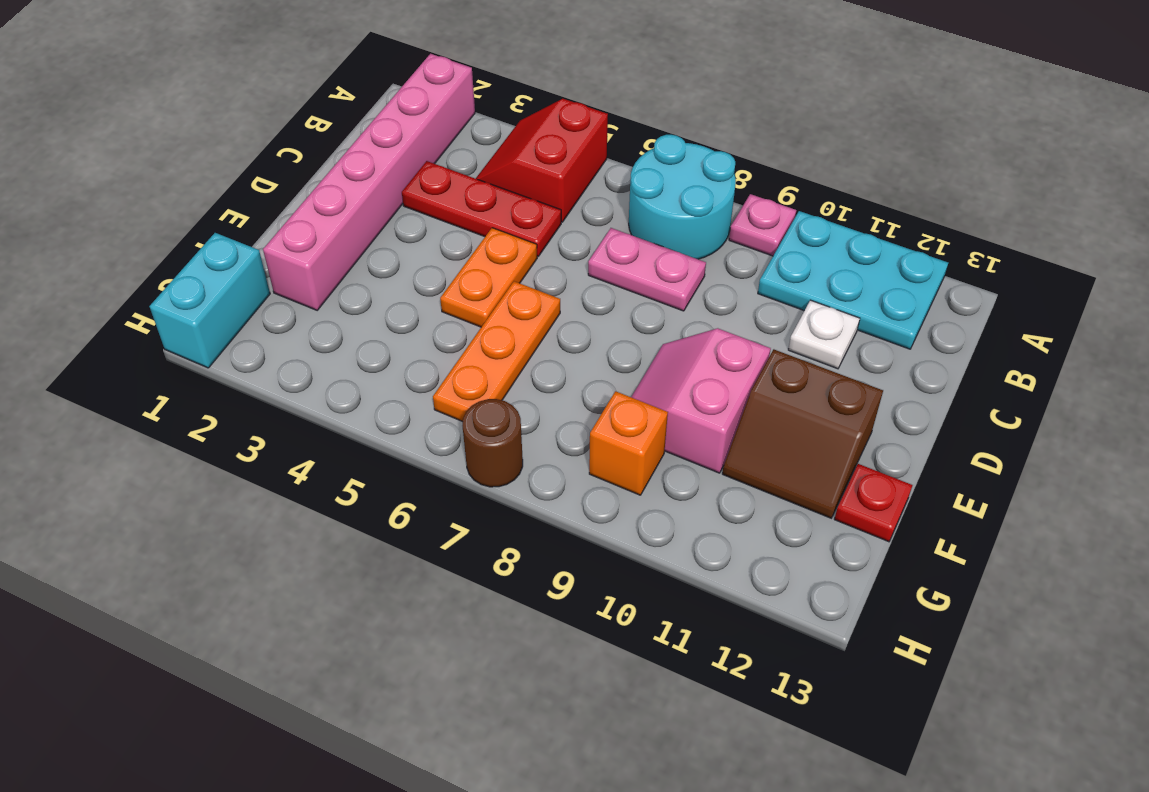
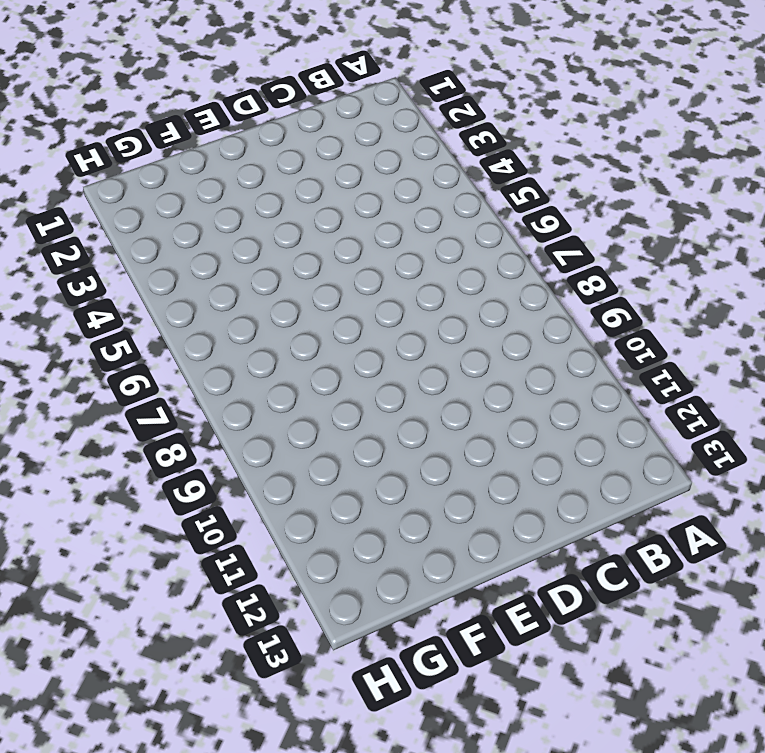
none -> pink 1x6 brick [263,54,475,310]
none -> red 2x2 slope [476,99,608,222]
none -> cyan 2x2 round brick [629,135,736,259]

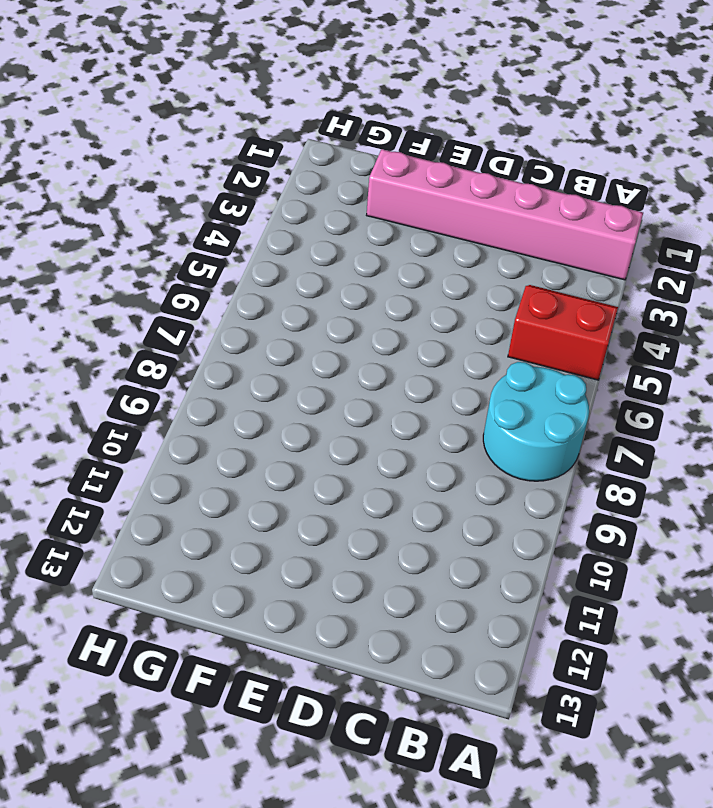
none -> pink 1x1 plate [729,194,796,256]
none -> cyan 2x3 plate [758,211,948,349]
none -> red 1x3 plate [402,161,561,256]

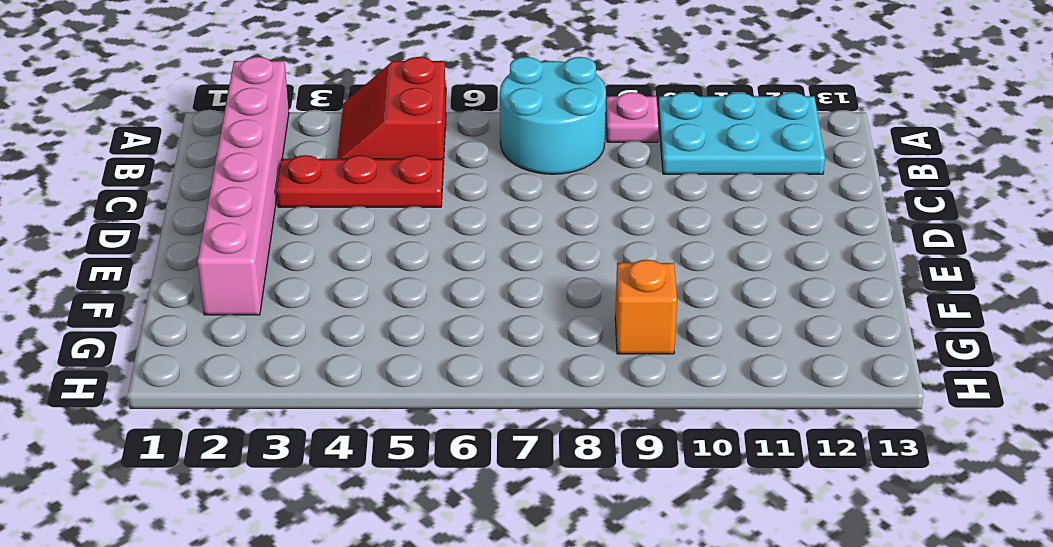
none -> pink 1x2 plate [588,228,706,311]
none -> white 1x1 plate [788,300,860,369]
none -> orange 1x2 plate [440,228,537,327]

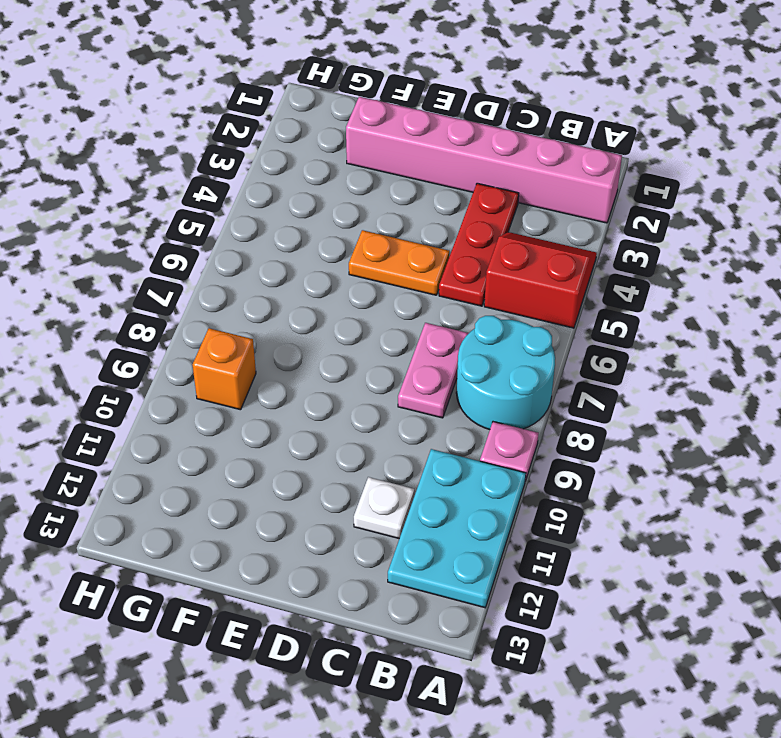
none -> orange 1x3 plate [433,281,560,422]
none -> pink 2x2 slope [631,328,771,473]
none -> brown 2x2 slope [722,349,883,518]

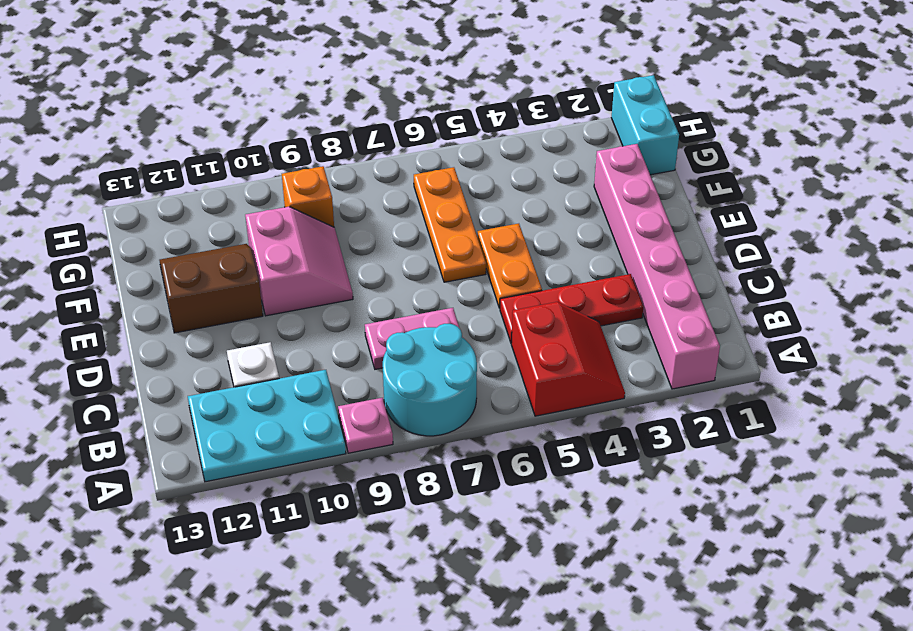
none -> red 1x1 plate [834,464,913,542]
none -> brown 1x1 round brick [462,399,523,487]

